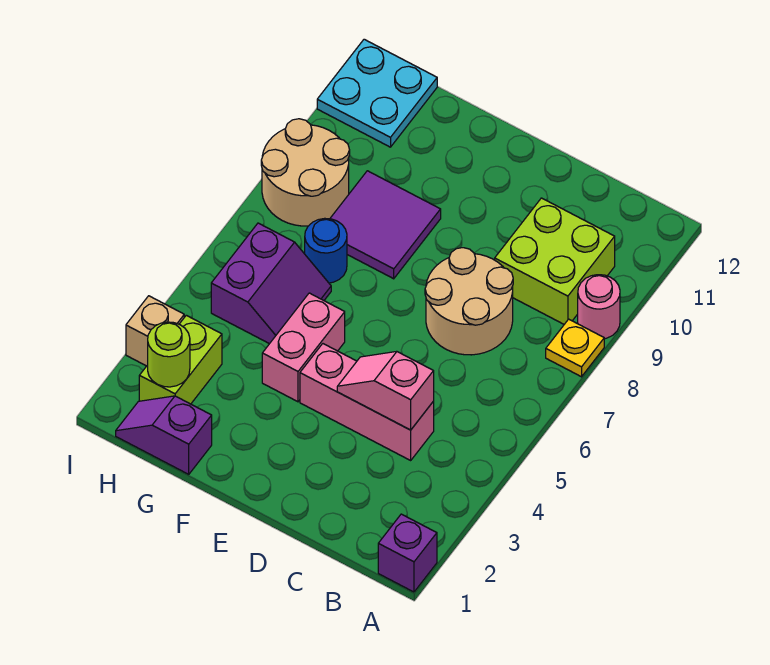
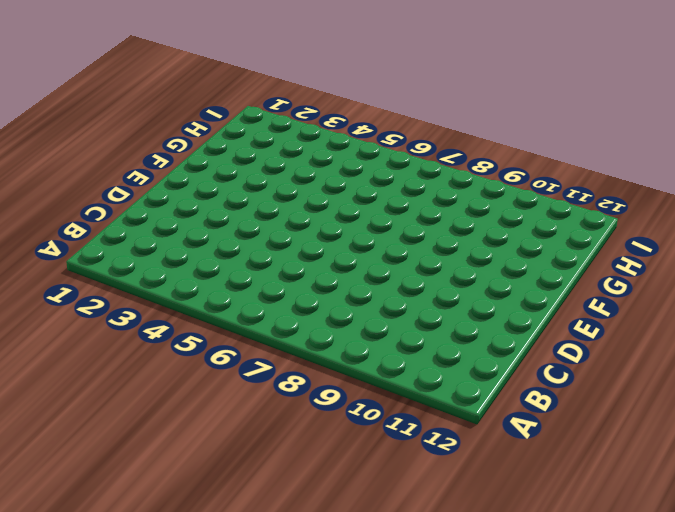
none -> purple 1x1 brick [378,514,437,592]
none -> yellow 1x1 plate [546,319,604,377]
none -> pink 1x1 round brick [578,275,620,339]

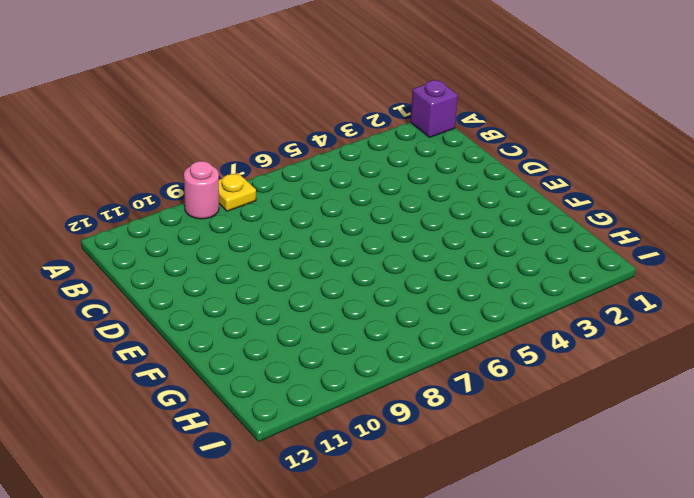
none -> lime 2x2 brick [495,198,615,324]
none -> pink 1x3 brick [300,344,434,460]
none -> tan 2x2 round brick [425,248,513,355]

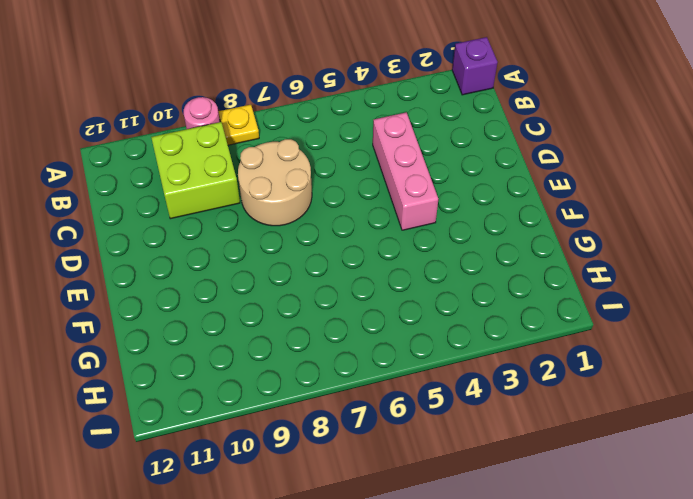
none -> pink 1x2 brick [262,293,345,402]
none -> purple 2x2 tile [330,171,441,279]
none -> purple 1x2 slope [116,396,212,474]

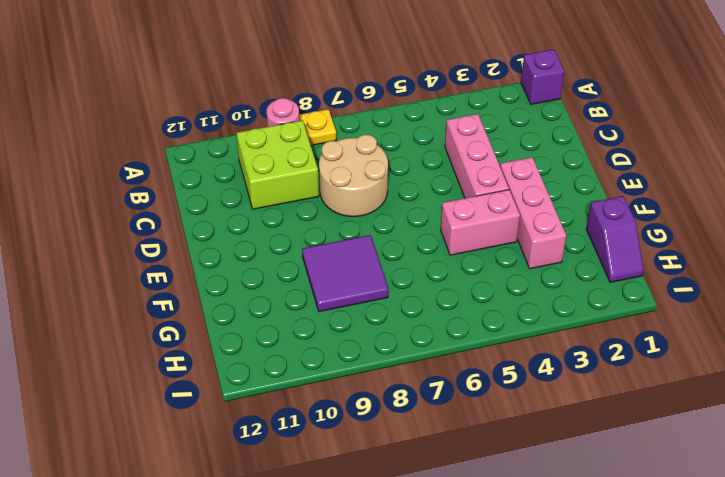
pink 1x3 brick [500,157,566,269] -> none
none -> purple 2x2 slope [211,223,331,344]
none -> blue 1x1 round brick [305,218,347,283]
none -> lime 1x2 brick [139,315,222,404]

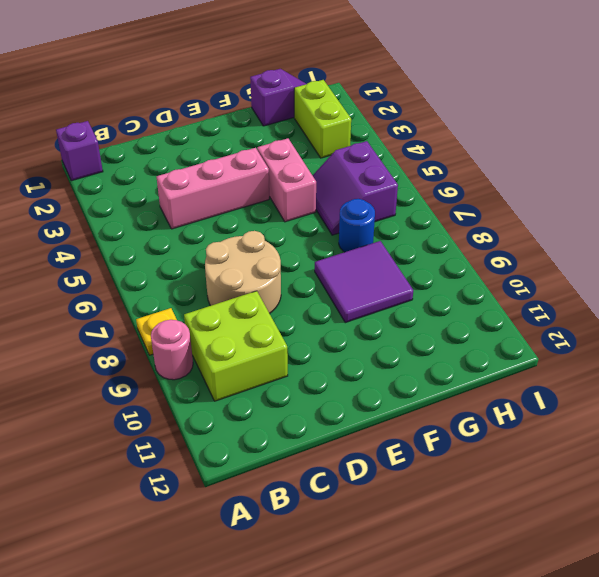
none -> tan 2x2 round brick [261,119,350,226]
none -> cyan 2x2 plate [317,39,437,147]
none -> tan 1x1 brick [126,296,184,366]

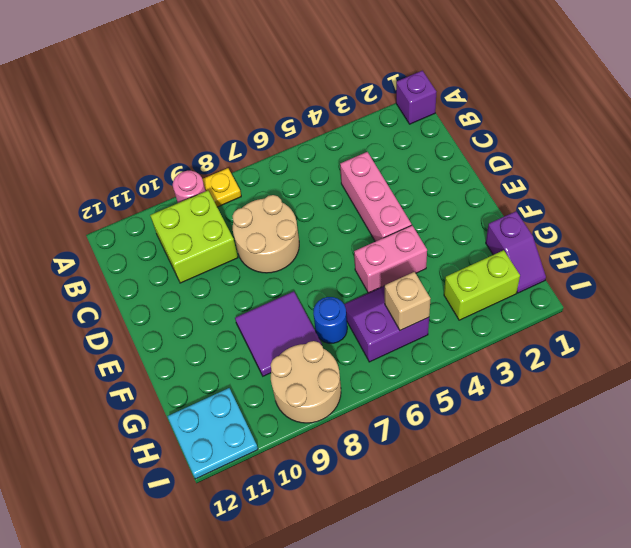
tan 1x1 brick [385,272,430,330] -> tan 1x1 brick moved to [126,296,184,366]
none -> pink 1x2 slope [337,352,434,430]
none -> lime 1x1 round brick [148,322,190,387]

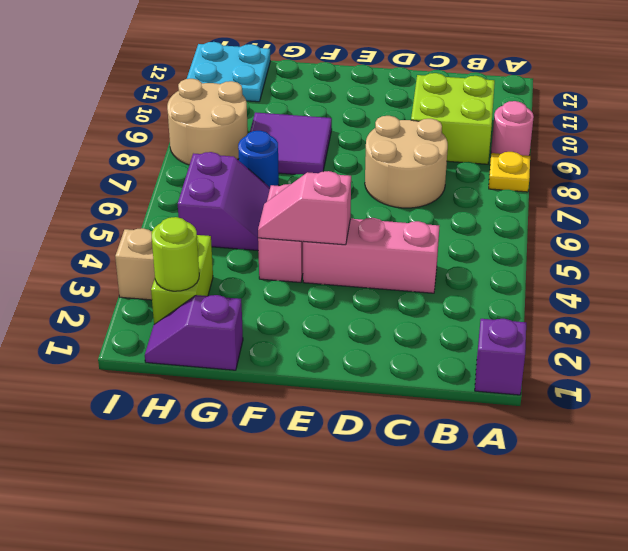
pink 1x2 slope [258,171,351,245] -> pink 1x2 slope moved to [337,352,434,430]

